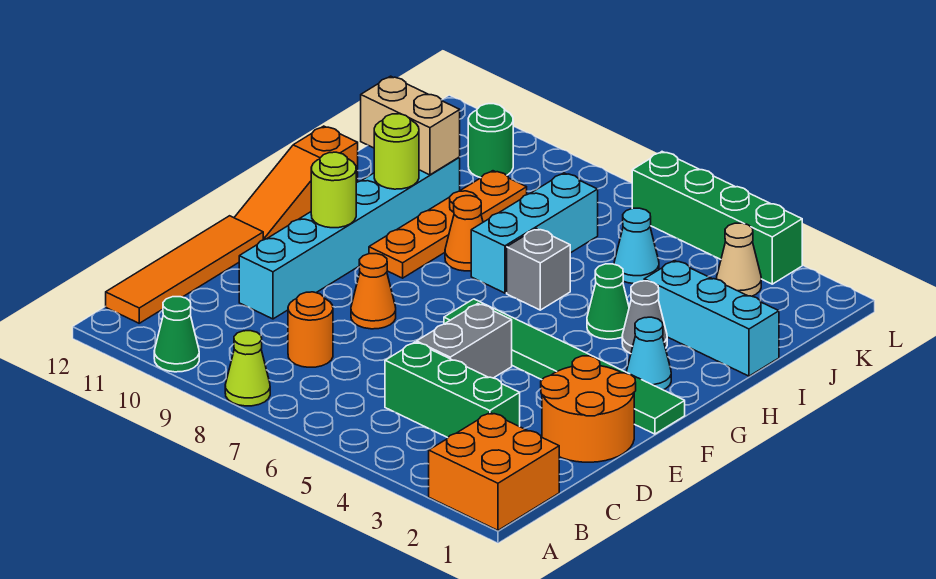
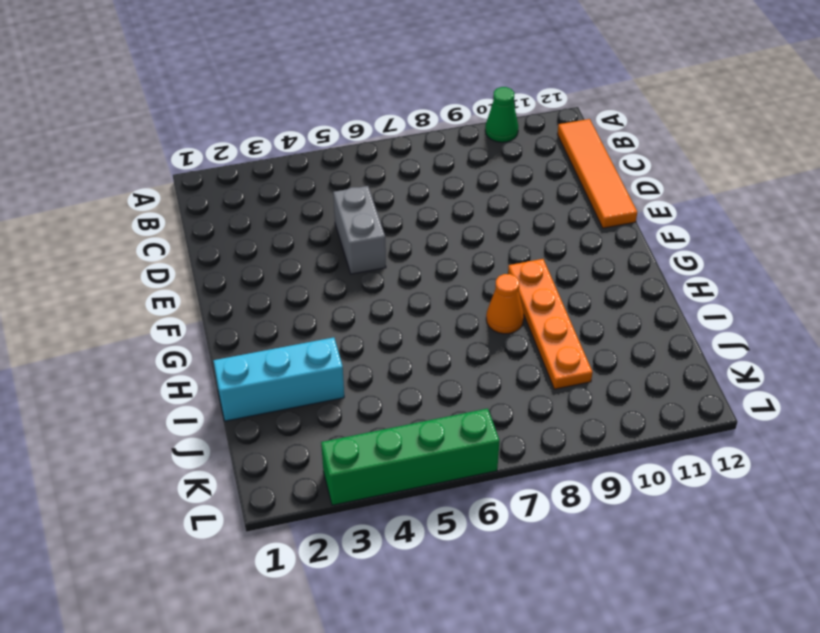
none -> orange 2x2 brick [429,413,559,530]
none -> lime 1x1 cone [225,331,270,406]
none -> green 1x3 brick [385,342,520,438]

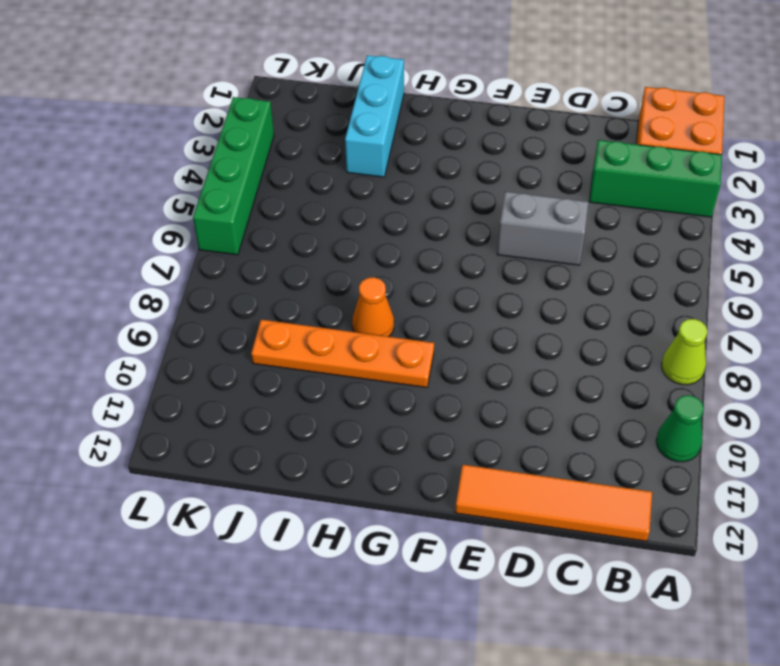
green 1x3 brick [589,140,722,217] -> green 1x3 brick turned to [385,342,520,438]
none -> orange 1x1 round brick [288,292,333,367]
none -> orange 2x2 round brick [541,356,636,462]
none -> cyan 1x6 brick [239,157,460,319]

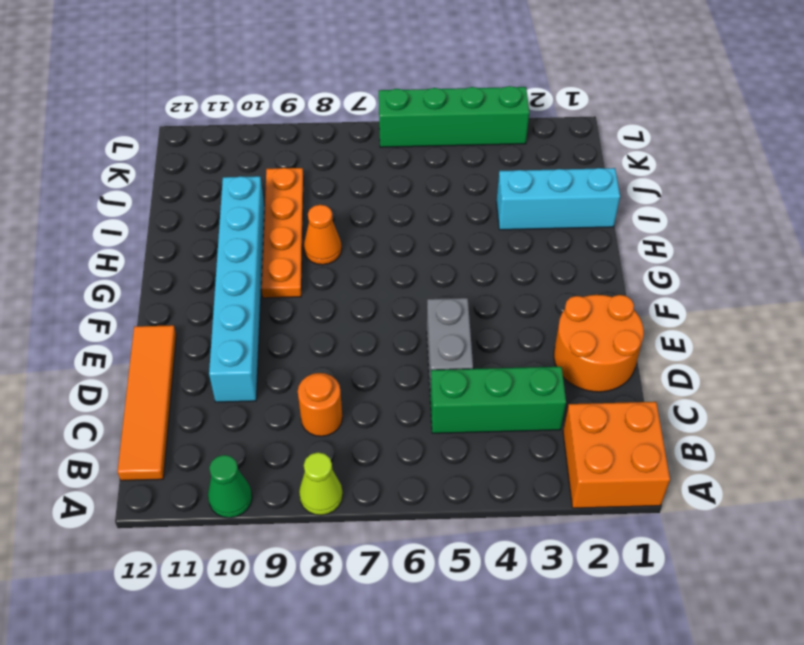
none -> orange 1x1 cone [351,254,396,329]
none -> green 1x6 tile [444,299,685,434]
none -> orange 1x3 slope [234,126,358,240]

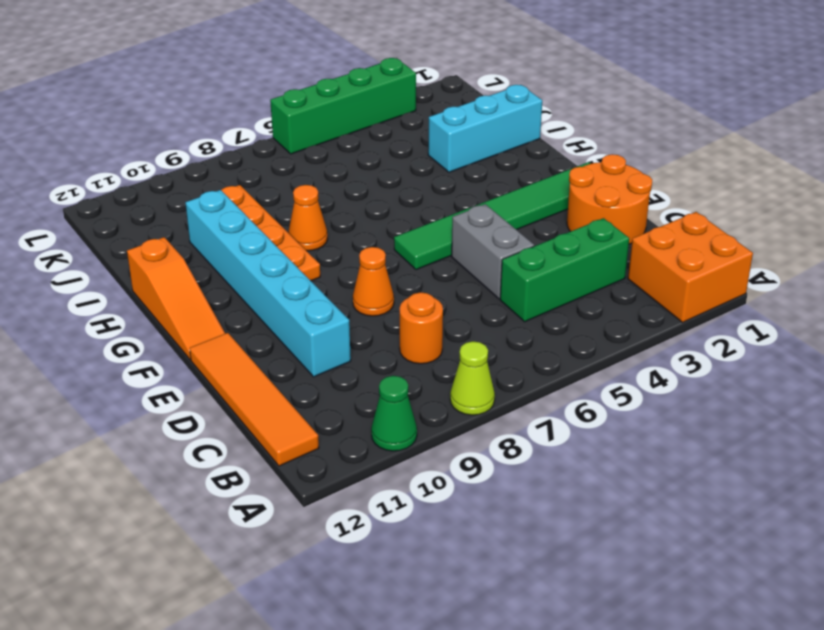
none -> cyan 1x1 cone [626,317,671,390]
none -> grey 1x1 cone [622,281,667,354]
none -> green 1x1 cone [587,264,629,339]

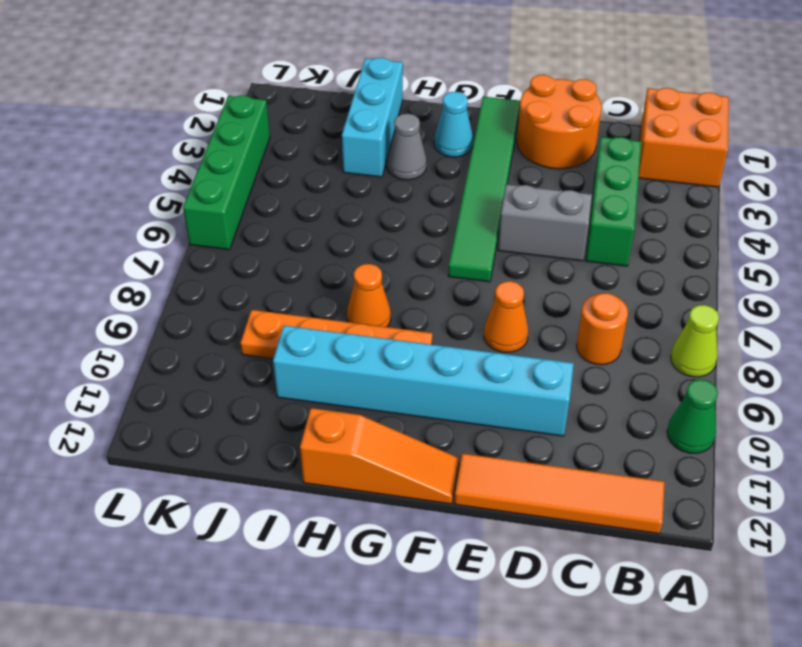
none -> green 1x1 cone [587,264,629,339]
none -> grey 1x1 brick [507,229,570,310]
none -> cyan 1x3 brick [471,173,598,293]

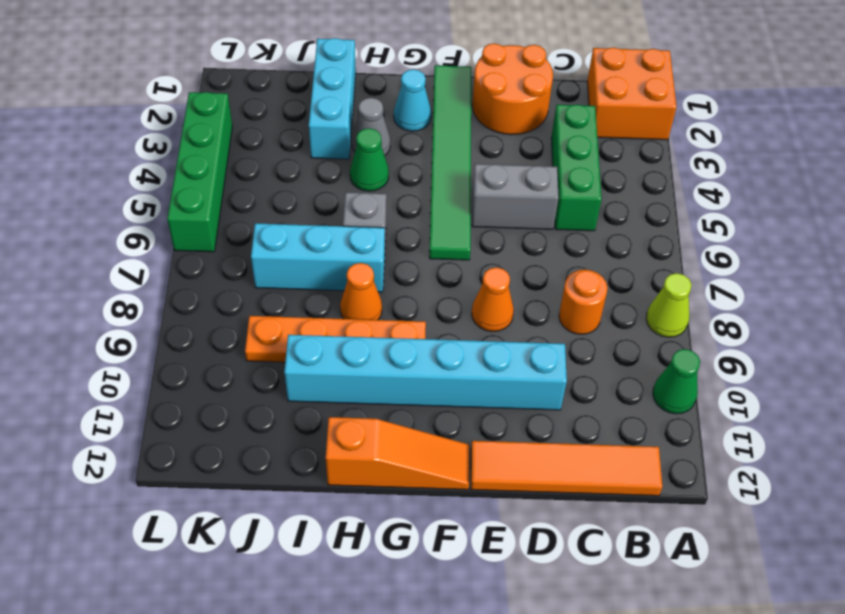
none -> cyan 1x1 cone [614,208,659,284]
none -> tan 1x1 cone [717,223,761,296]
none -> green 1x1 round brick [468,104,513,178]

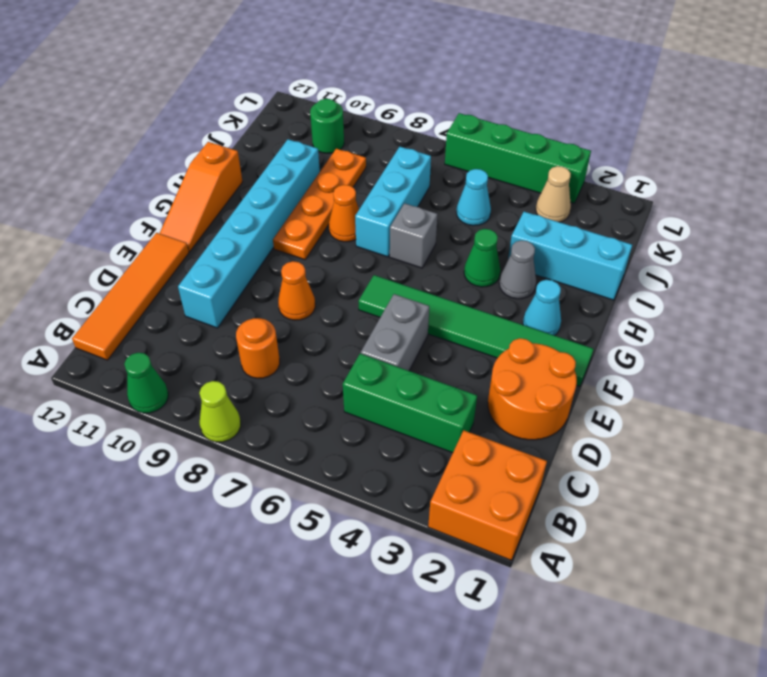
none -> lime 1x1 round brick [311,152,356,228]
none -> lime 1x1 round brick [374,114,419,189]
none -> tan 1x2 brick [361,76,460,175]

